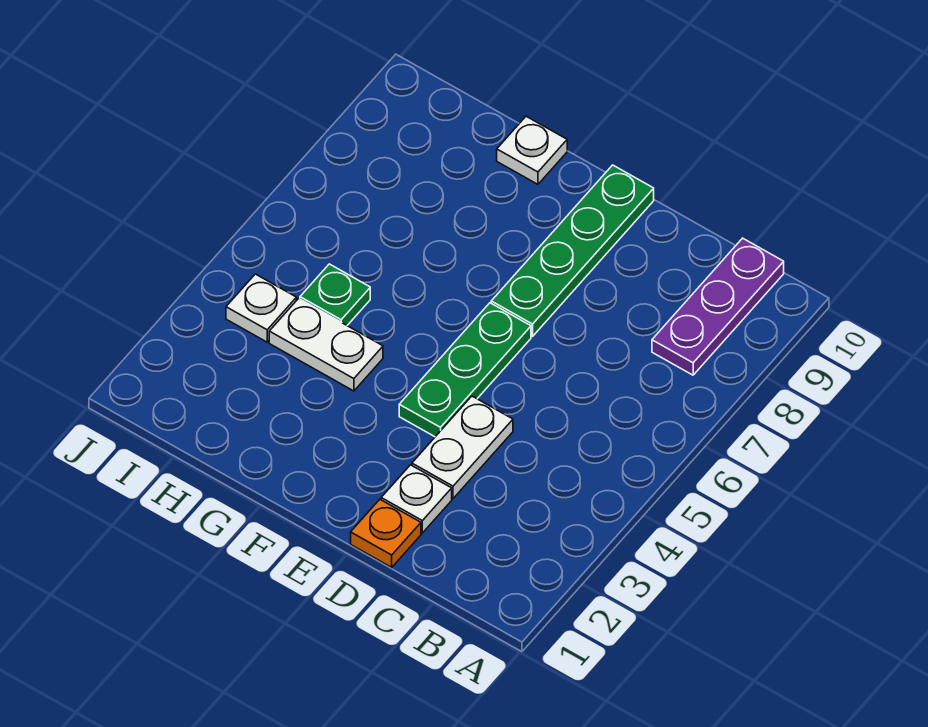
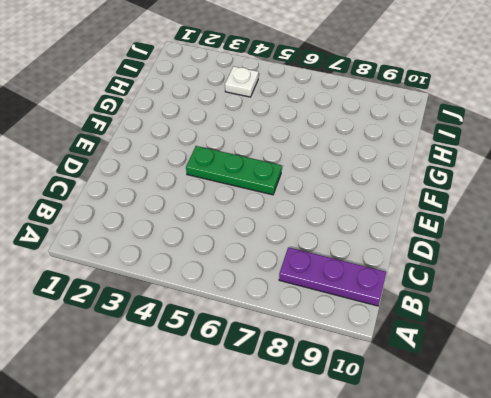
none -> orange 1x1 plate [351,500,421,567]
none -> white 1x1 plate [381,465,452,533]

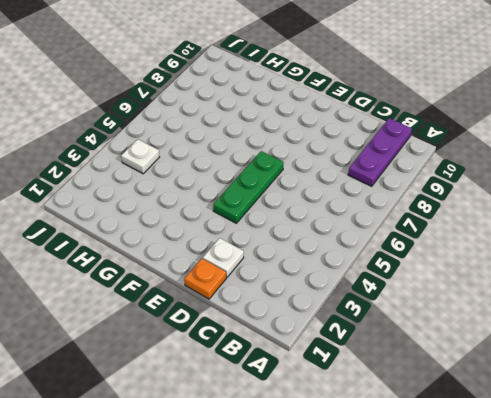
none -> white 1x2 plate [412,396,513,498]
none -> green 1x4 plate [491,165,654,336]

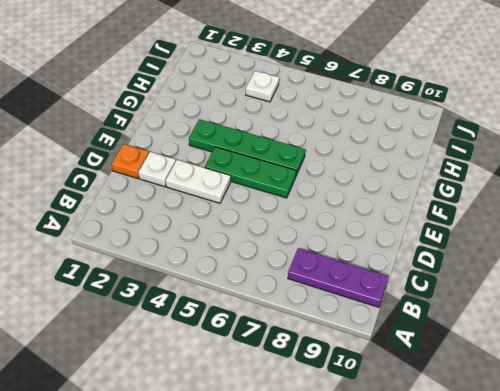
green 1x4 plate [189,119,305,175] -> green 1x4 plate moved to [491,165,654,336]
none -> white 1x2 plate [269,298,383,391]
none -> white 1x1 plate [497,116,567,184]

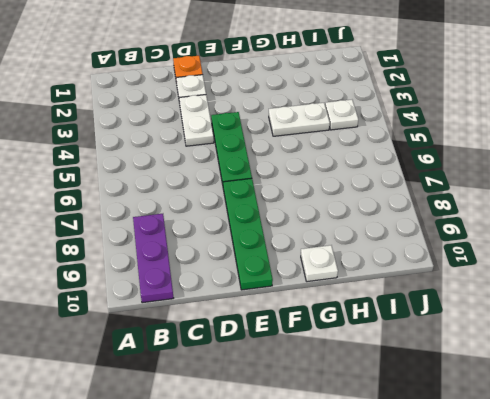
none -> green 1x1 plate [300,264,370,325]

